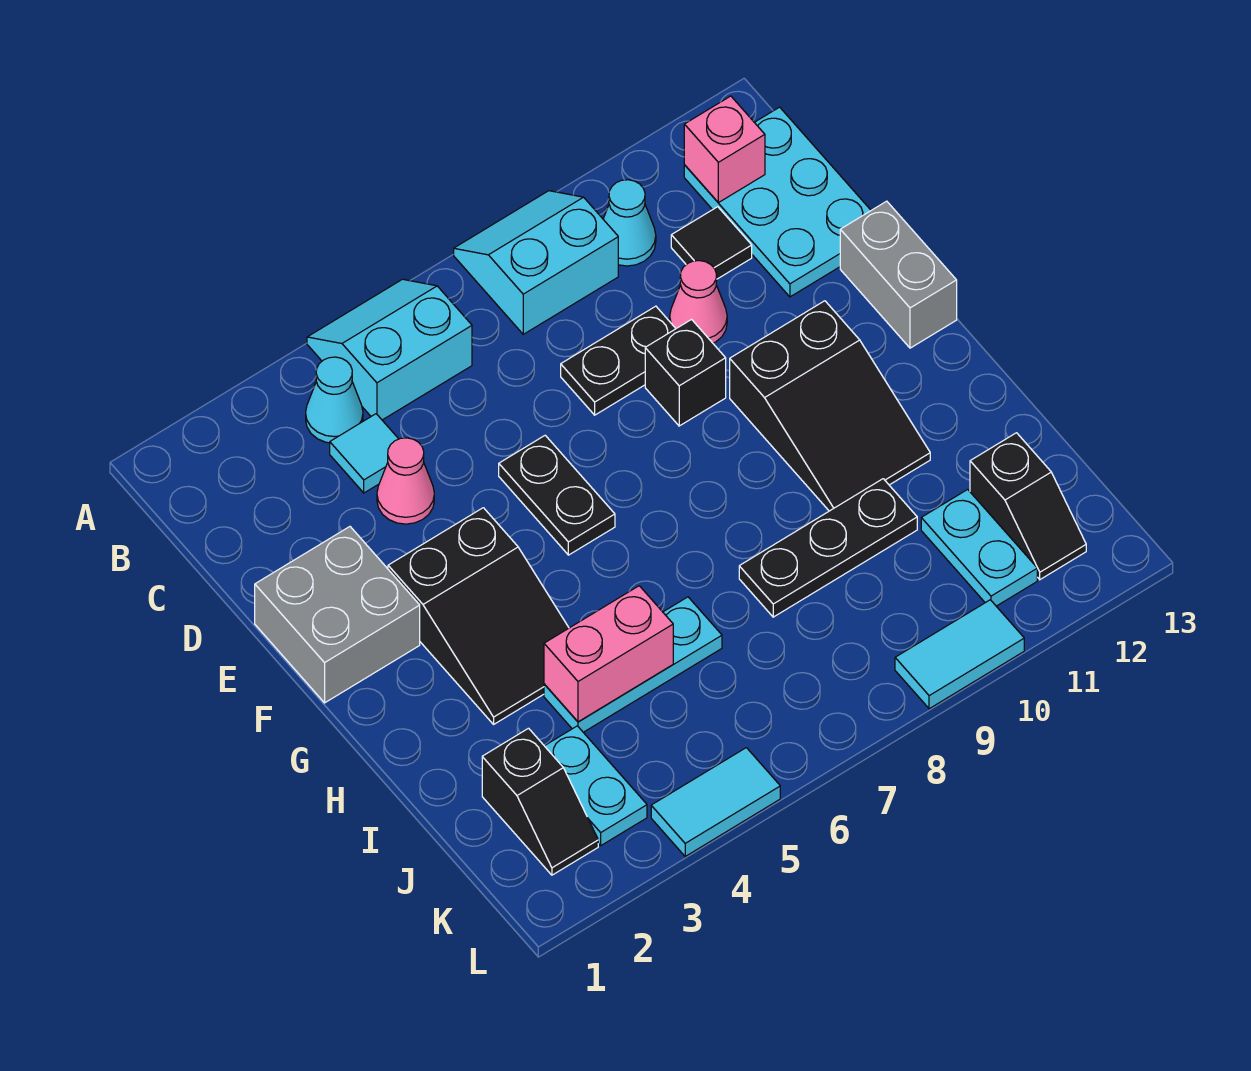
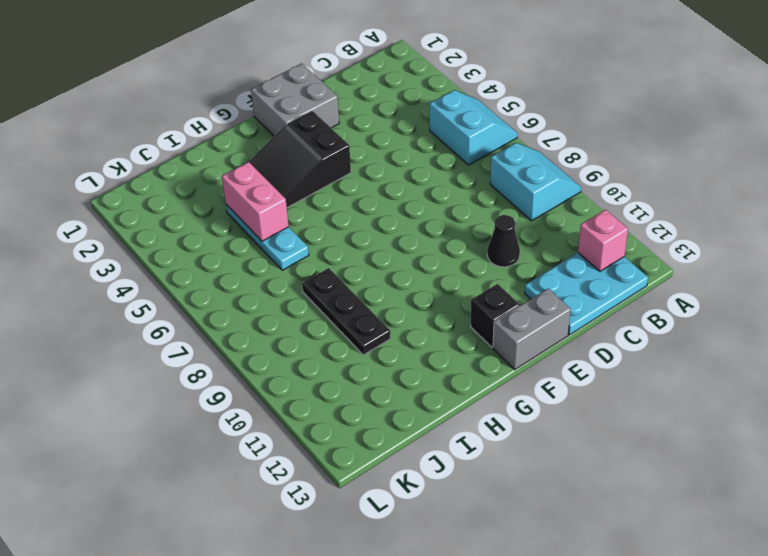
black 1x1 cone [487,215,520,267] -> pink 1x1 cone [670,261,727,343]
black 1x1 brick [470,284,520,347] -> black 1x1 brick moved to [645,320,726,426]
none -> cyan 1x1 cone [306,357,363,443]
none -> cyan 1x1 cone [603,180,656,266]
none -> cyan 1x1 tile [330,414,398,493]

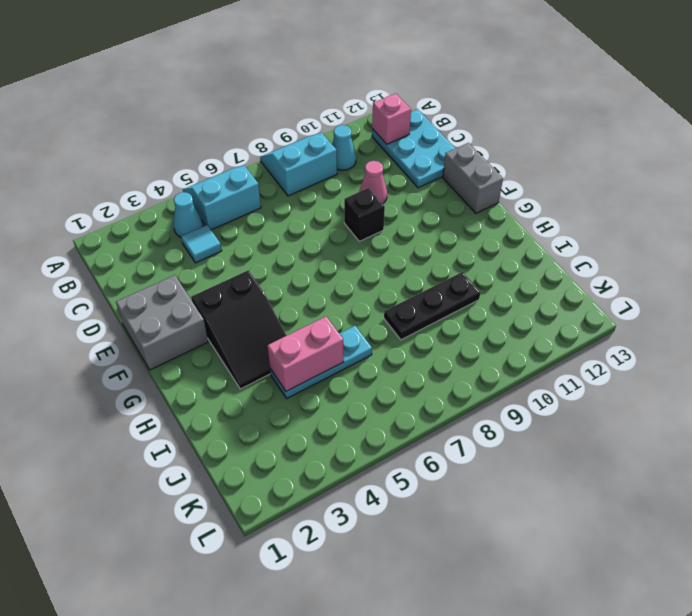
none -> black 1x1 tile [671,207,752,279]
none -> pink 1x1 cone [377,438,434,524]
none -> black 1x2 plate [561,306,676,415]

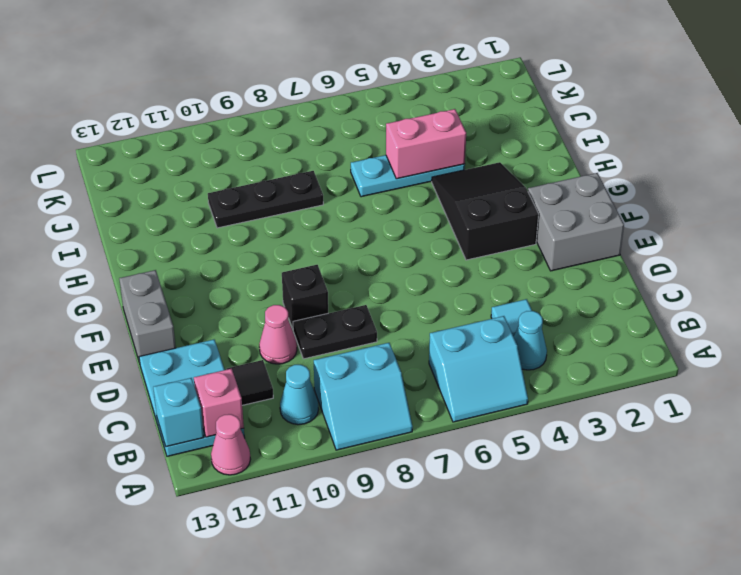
pink 1x1 cone [211,414,251,475] -> pink 1x1 cone moved to [377,438,434,524]
cyan 1x1 brick [153,378,204,447] -> none
none -> black 1x2 plate [499,435,615,555]
none -> black 2x3 slope [730,301,930,511]
none -> black 1x2 slope [482,728,598,875]

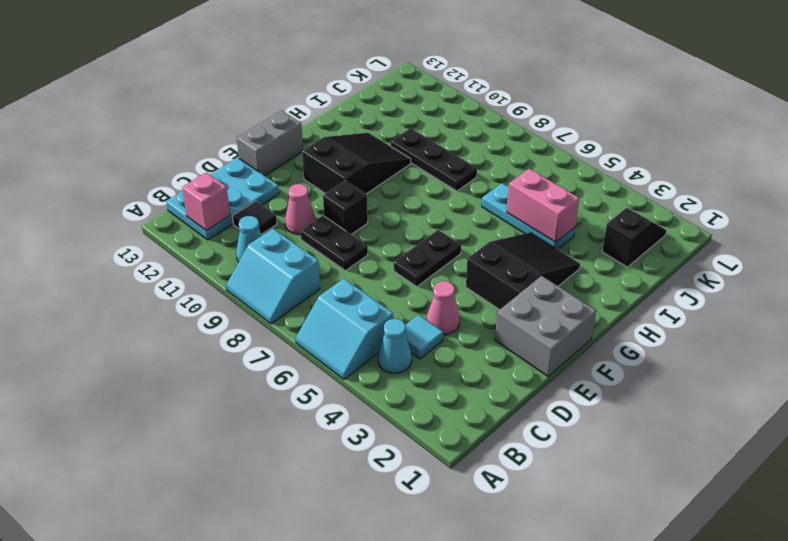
none -> cyan 1x2 plate [545,726,647,845]
none -> cyan 1x2 plate [921,489,1037,606]
none -> black 1x2 slope [970,433,1086,579]

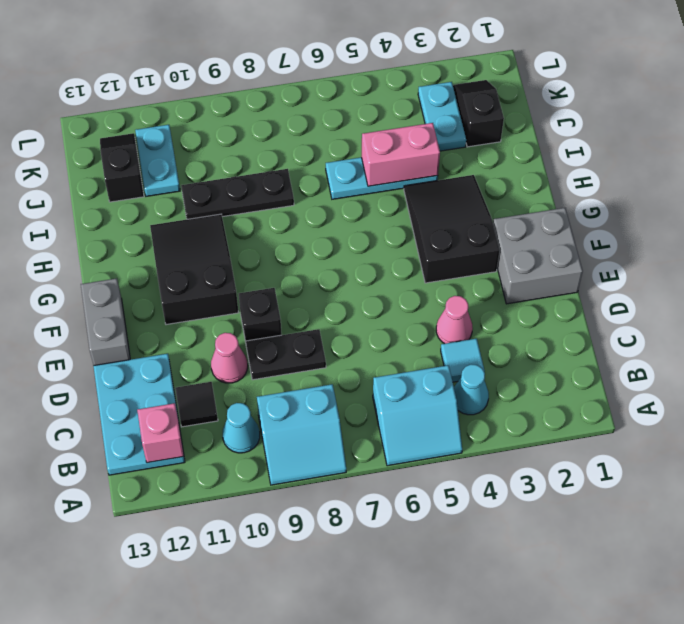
none -> black 1x2 plate [499,435,615,555]
none -> cyan 1x2 tile [651,748,780,856]
none -> cyan 1x2 tile [895,600,1024,709]

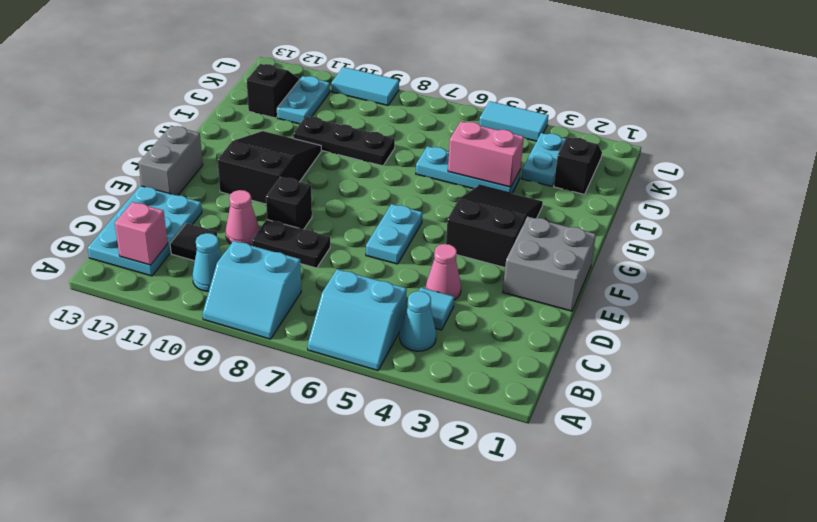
cyan 1x2 plate [366,204,422,264] -> black 1x2 plate [499,435,615,555]

